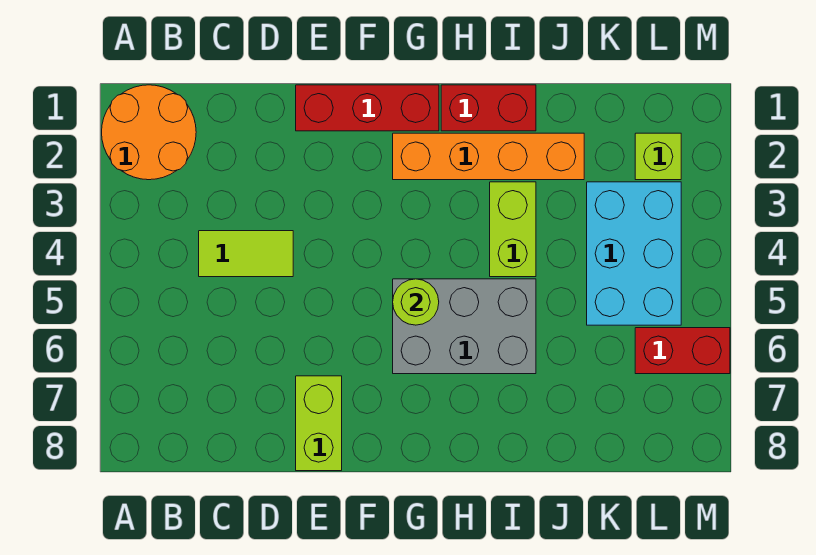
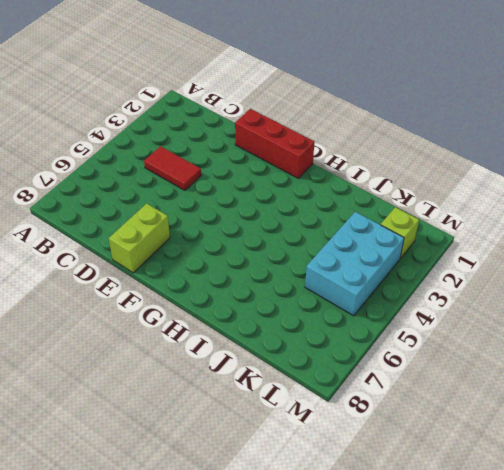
red 1x2 tile [144,146,201,190] -> lime 1x2 tile [199,231,293,277]
none -> orange 2x2 round brick [102,85,196,180]
none -> orange 1x4 brick [393,133,584,180]
none -> grey 2x3 brick [393,279,536,374]

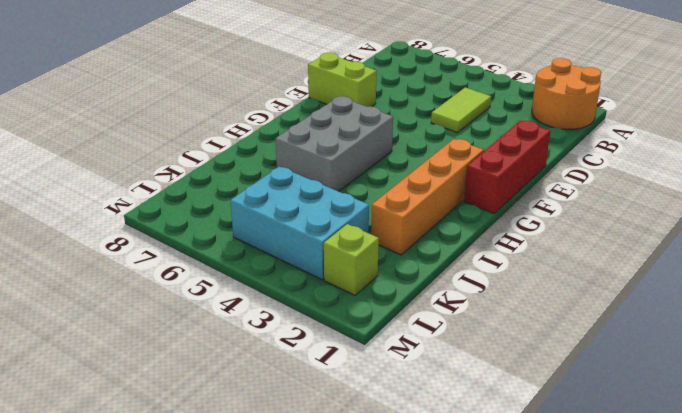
none -> red 1x2 brick [441,85,536,131]
none -> lime 1x2 brick [490,182,536,277]
none -> red 1x2 brick [635,328,730,374]

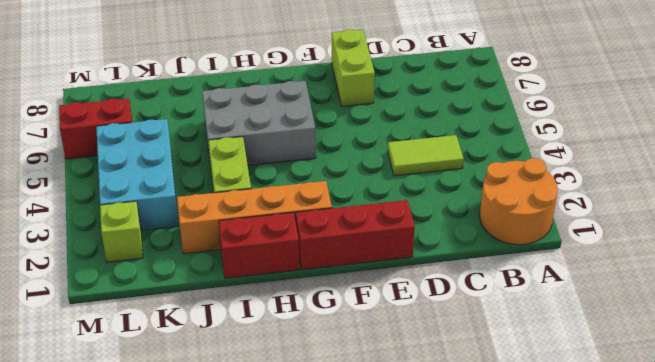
none -> lime 1x1 round brick [393,279,439,325]

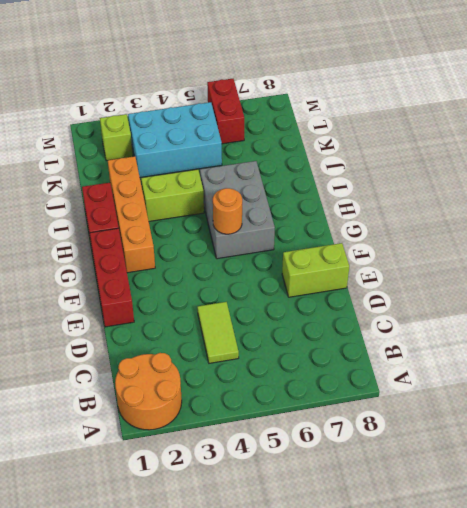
orange 1x1 round brick [213,188,242,234] -> lime 1x1 round brick [393,279,439,325]

